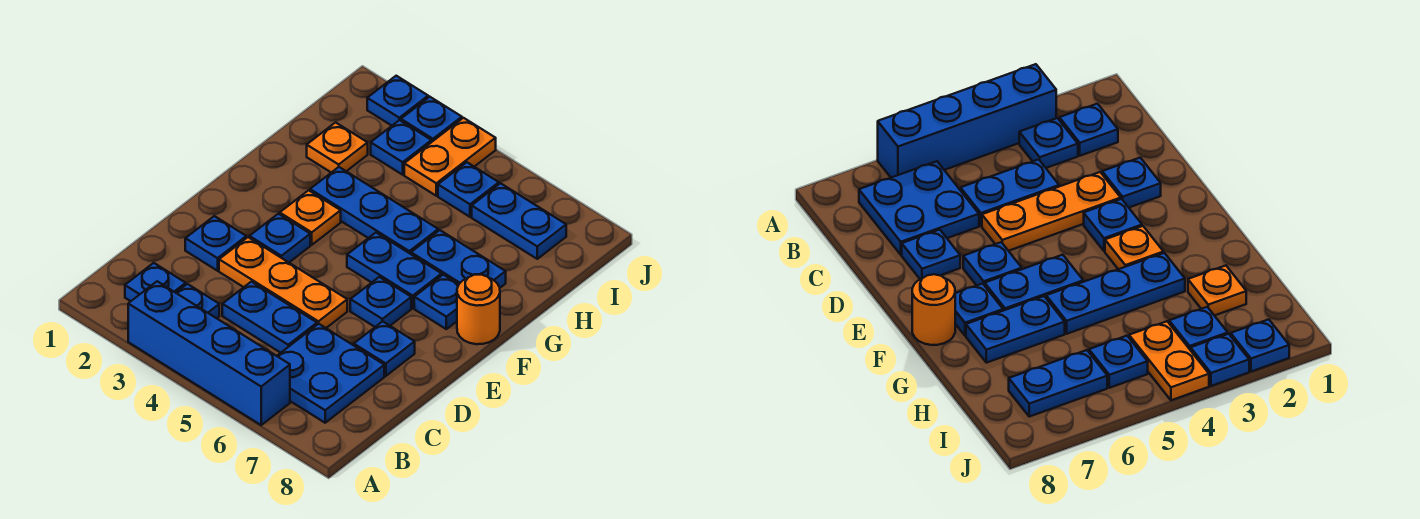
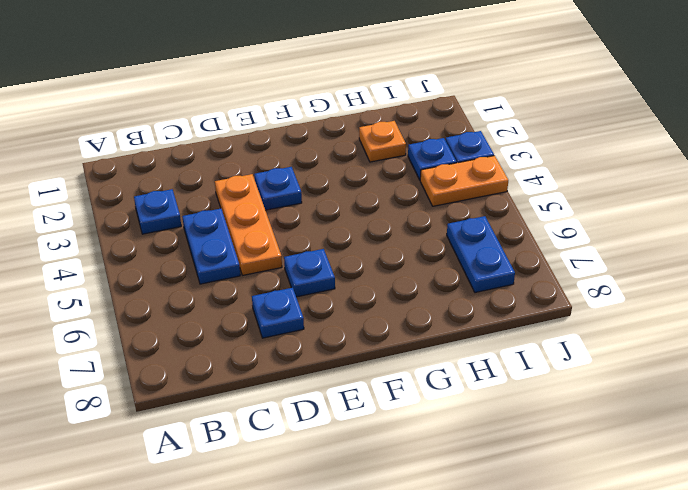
none -> blue 1x4 brick [128,281,290,425]
none -> blue 1x1 plate [125,263,186,301]
none -> blue 2x2 plate [277,324,384,423]

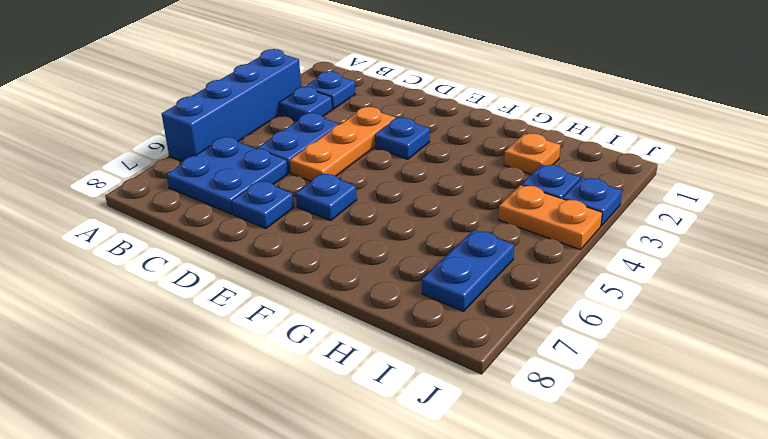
none -> blue 1x1 plate [185,216,246,271]
none -> orange 1x1 plate [280,190,341,245]
none -> blue 1x2 plate [347,233,442,308]

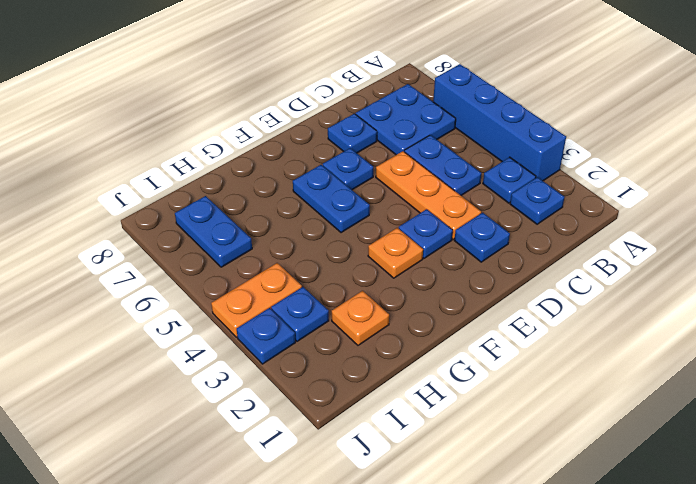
none -> blue 1x1 plate [414,275,459,329]
none -> orange 1x1 round brick [457,275,500,344]
none -> blue 1x3 plate [310,167,438,254]

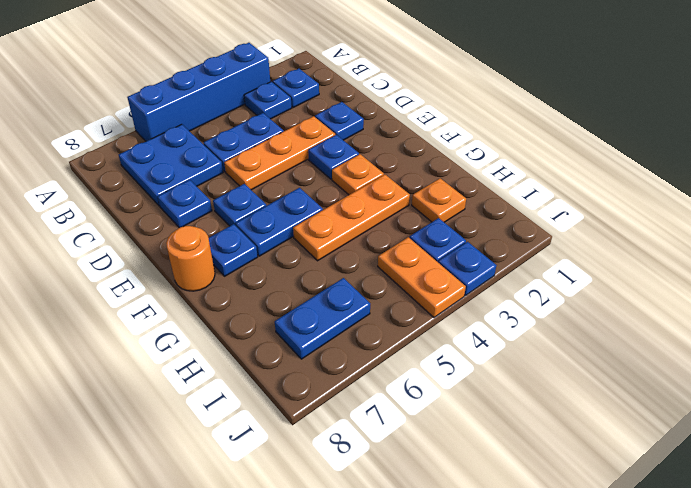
orange 1x3 plate [293,175,410,261] -> blue 1x3 plate [310,167,438,254]
none -> blue 1x2 plate [411,230,506,288]
none -> blue 1x1 plate [438,162,499,217]
none -> blue 1x1 plate [367,76,428,126]

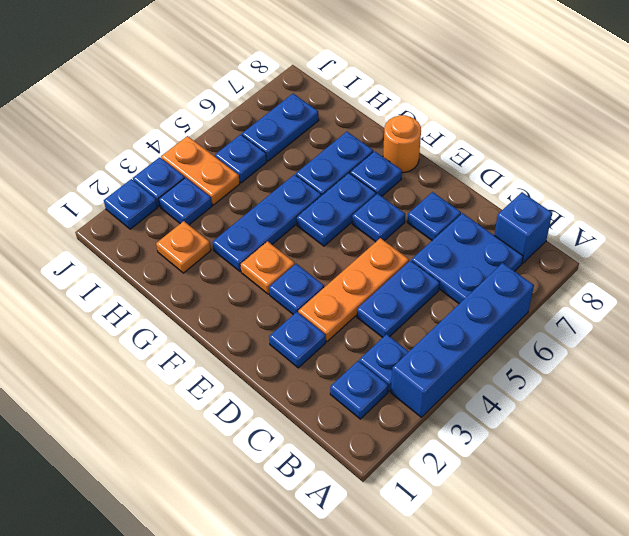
blue 1x1 brick [494,192,552,263] -> none

